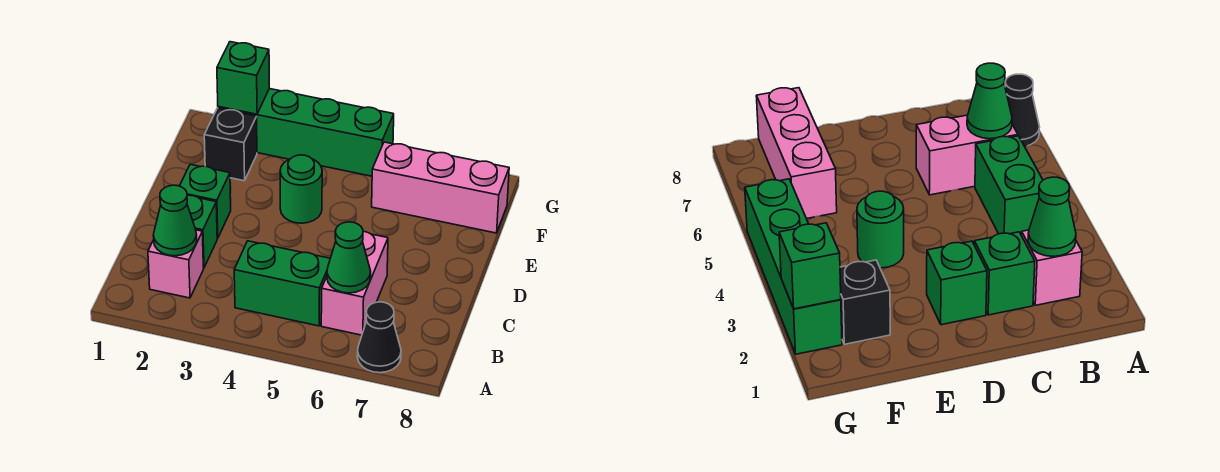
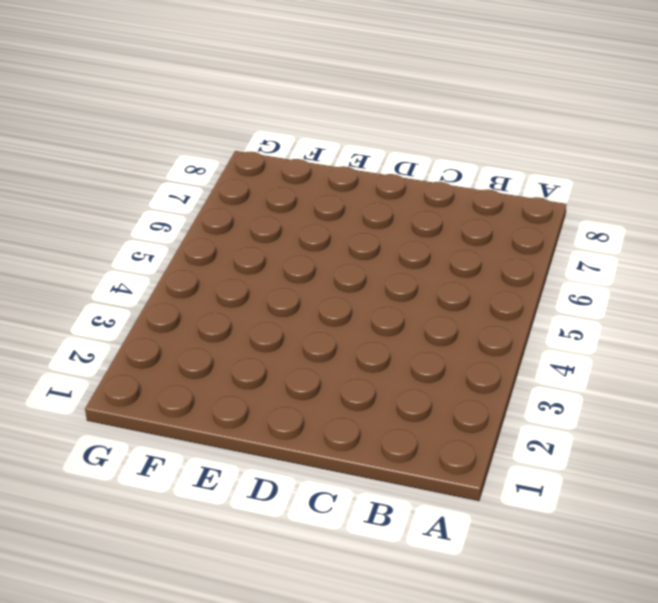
none -> black 1x1 cone [357,302,401,373]
none -> pink 1x1 brick [148,230,203,298]
none -> green 1x2 brick [234,241,330,326]

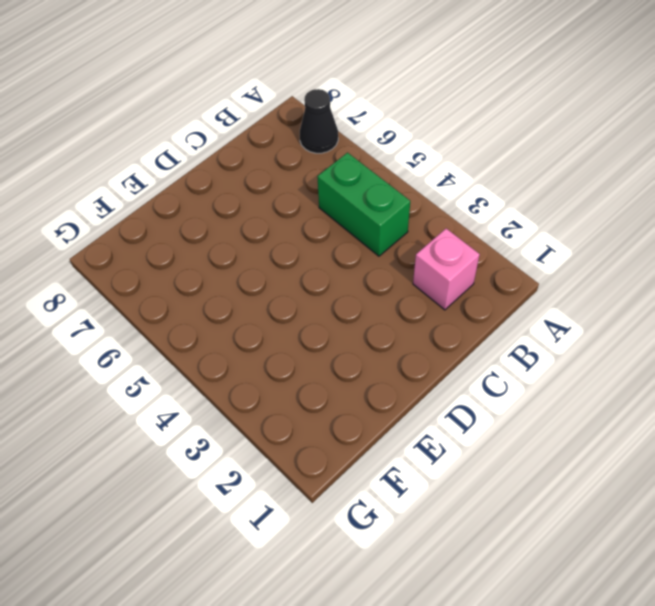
none -> pink 1x2 brick [321,232,388,335]
none -> green 1x1 brick [187,195,217,268]
none -> green 1x1 brick [180,164,231,238]

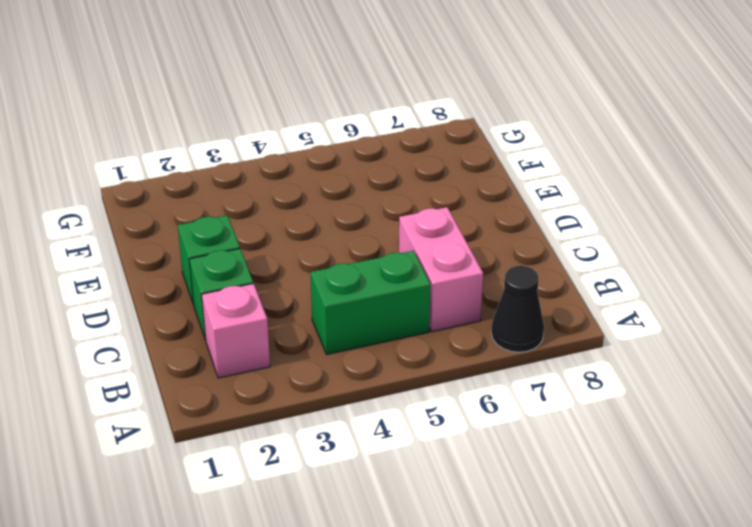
none -> green 1x1 round brick [280,155,322,223]
none -> black 1x1 brick [204,108,257,181]
none -> pink 1x3 brick [372,142,509,233]

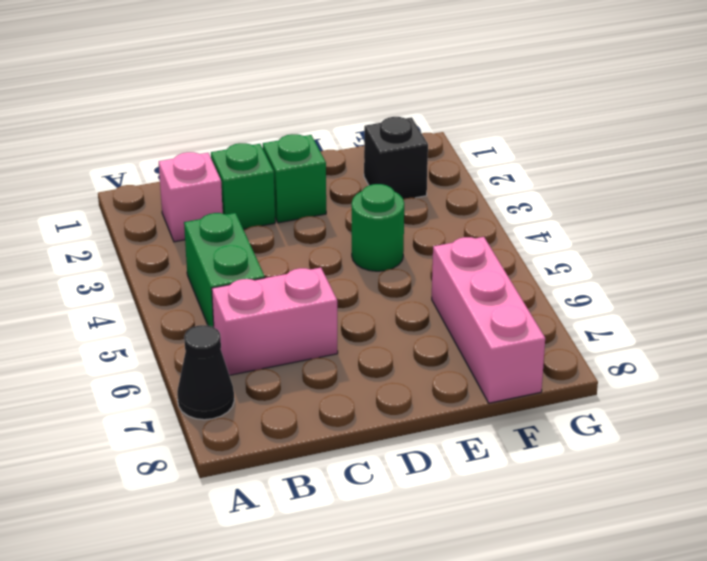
none -> green 1x4 brick [218,89,394,176]
none -> green 1x1 cone [153,185,197,256]
none -> green 1x1 cone [327,222,371,293]

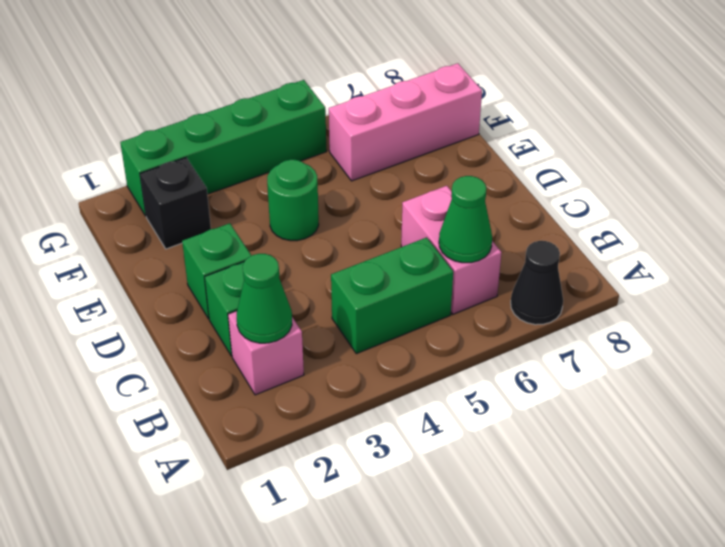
none -> green 1x1 brick [217,42,269,114]

